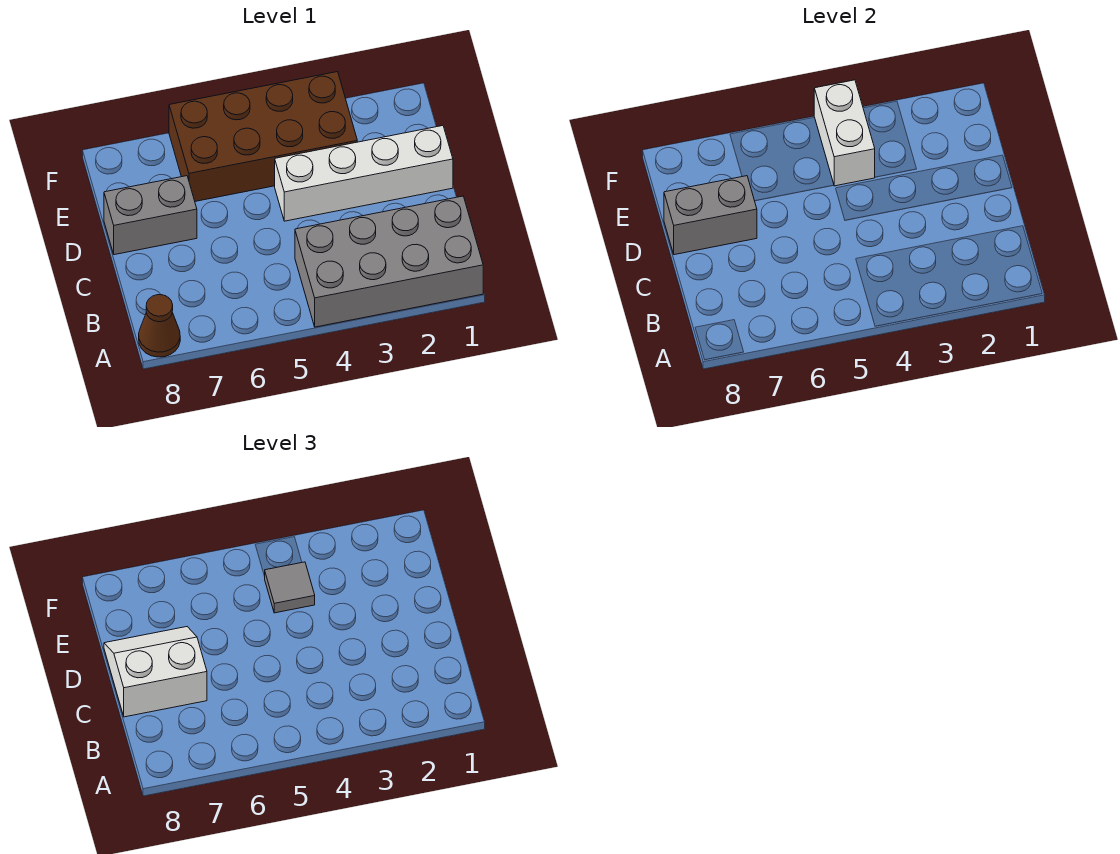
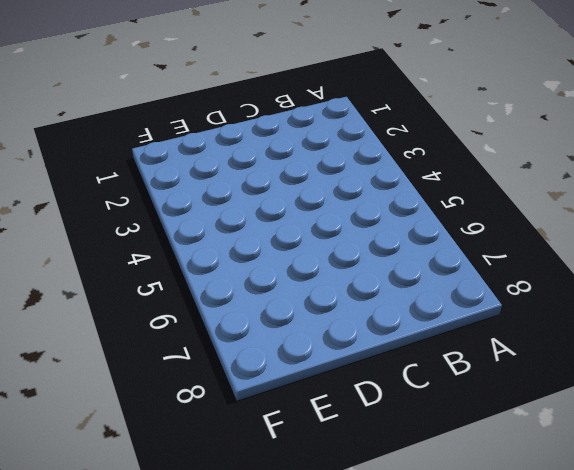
none -> grey 2x4 brick [295,196,483,327]
none -> brown 1x1 cone [139,295,180,357]

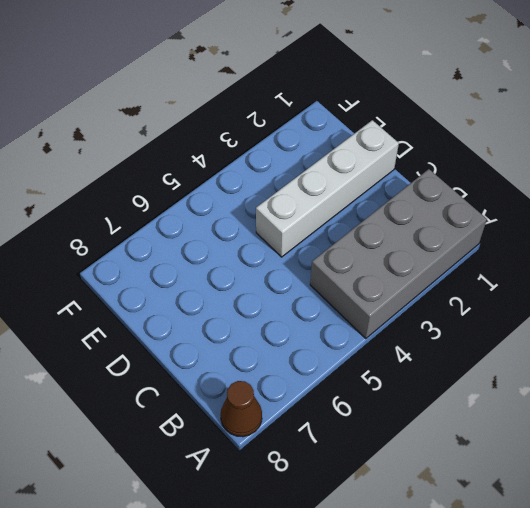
none -> grey 1x2 brick [104,176,197,255]
none -> brown 2x4 brick [169,72,357,201]

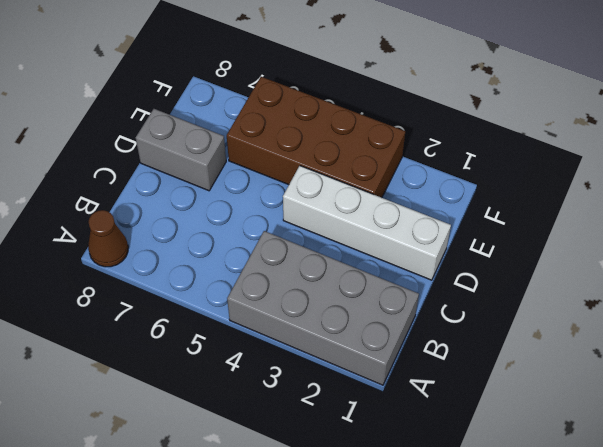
none -> grey 1x2 brick [664,176,757,255]
none -> white 1x2 brick [814,80,875,186]

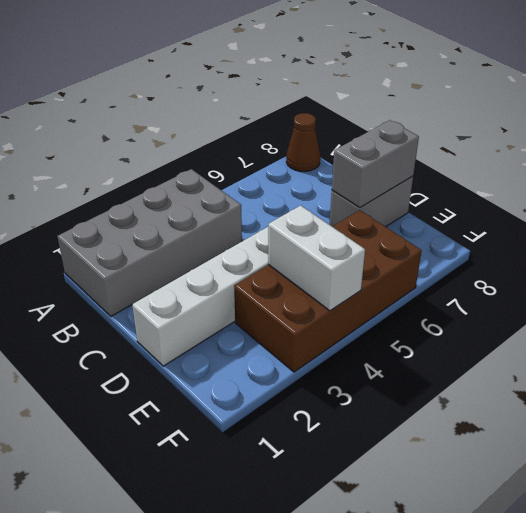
none -> white 2x2 slope [104,627,207,717]
none -> grey 1x1 tile [265,562,315,613]

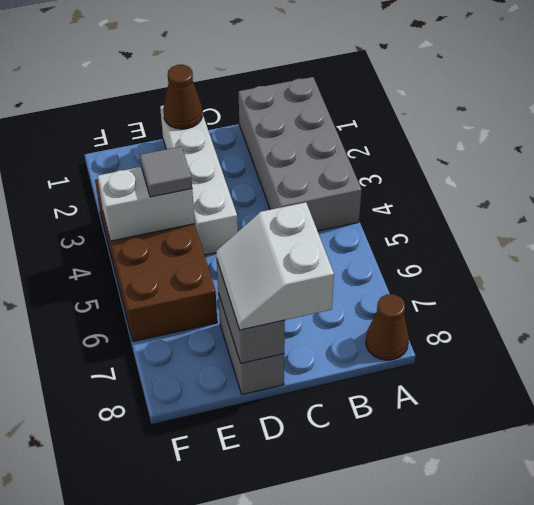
brown 1x1 cone [163,65,202,129] -> none

